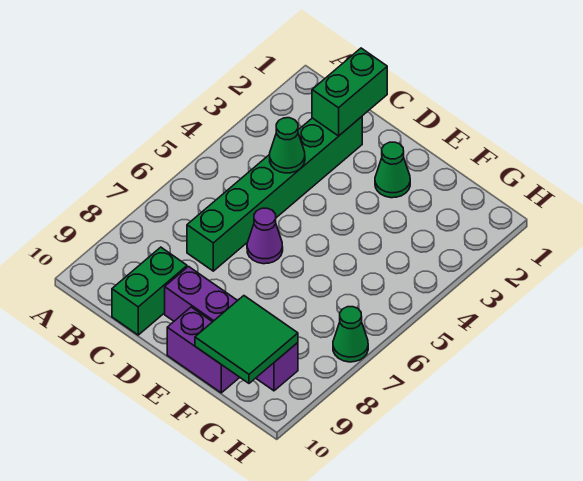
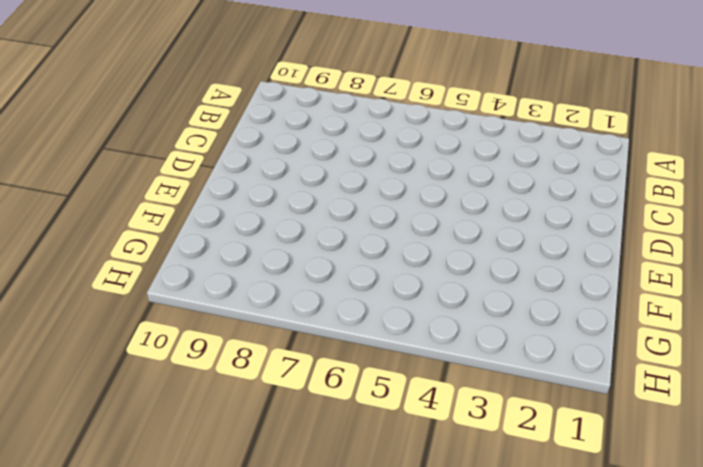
none -> green 1x6 brick [187,117,362,271]
none -> green 1x2 brick [112,247,187,335]

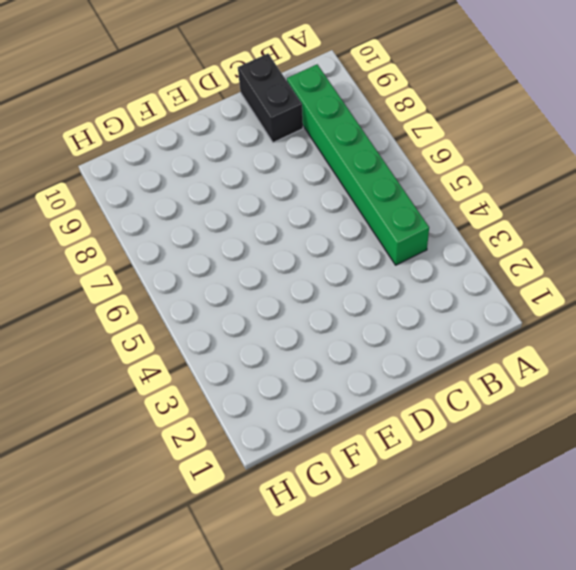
green 1x6 brick [287,64,429,265] -> green 1x6 brick moved to [187,117,362,271]
black 1x2 brick [238,54,303,143] -> green 1x2 brick [112,247,187,335]
none -> purple 1x1 cone [247,208,283,264]
none -> purple 1x4 brick [165,267,298,391]

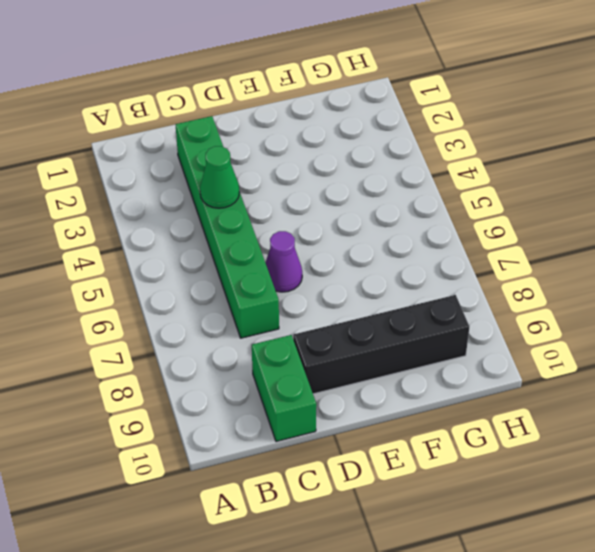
black 1x4 brick [293,295,469,394] -> purple 1x4 brick [165,267,298,391]
none -> green 1x1 cone [375,142,410,198]
none -> purple 1x2 brick [167,307,240,393]

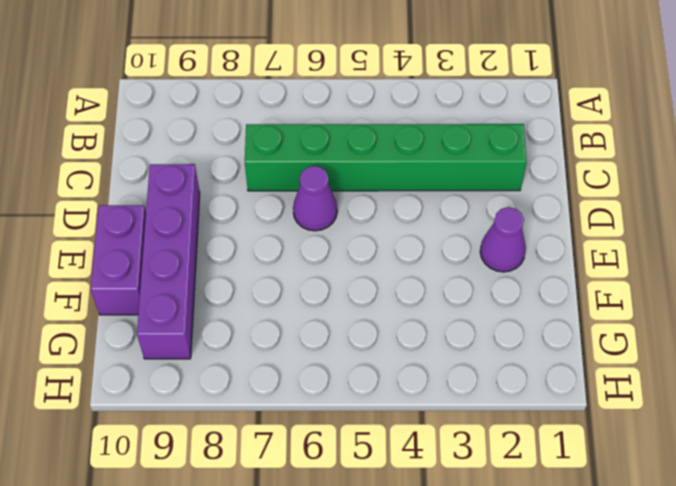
purple 1x1 cone [480,207,526,272] -> green 1x1 cone [375,142,410,198]
none -> green 1x2 brick [112,247,187,335]
none -> green 1x1 cone [333,307,368,362]

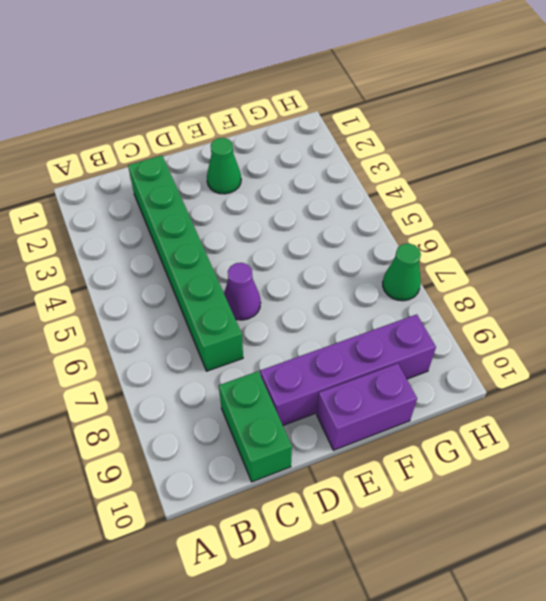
none -> green 1x2 brick [312,48,387,136]
none -> green 1x1 cone [270,118,305,173]

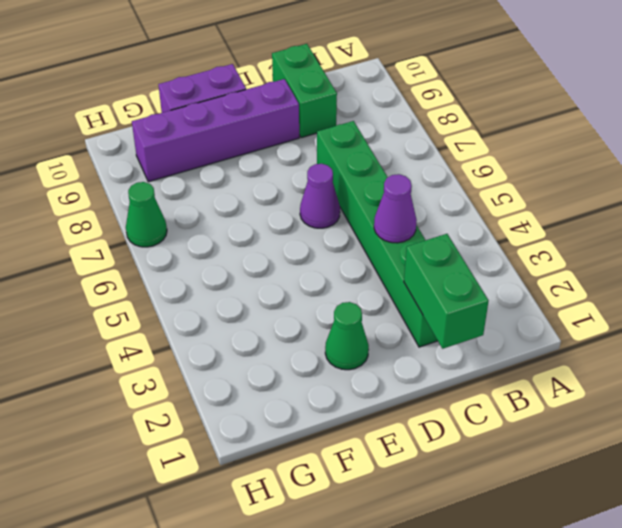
purple 1x1 cone [374,174,417,243] -> green 1x1 cone [270,118,305,173]
none -> green 2x2 tile [195,296,298,383]

